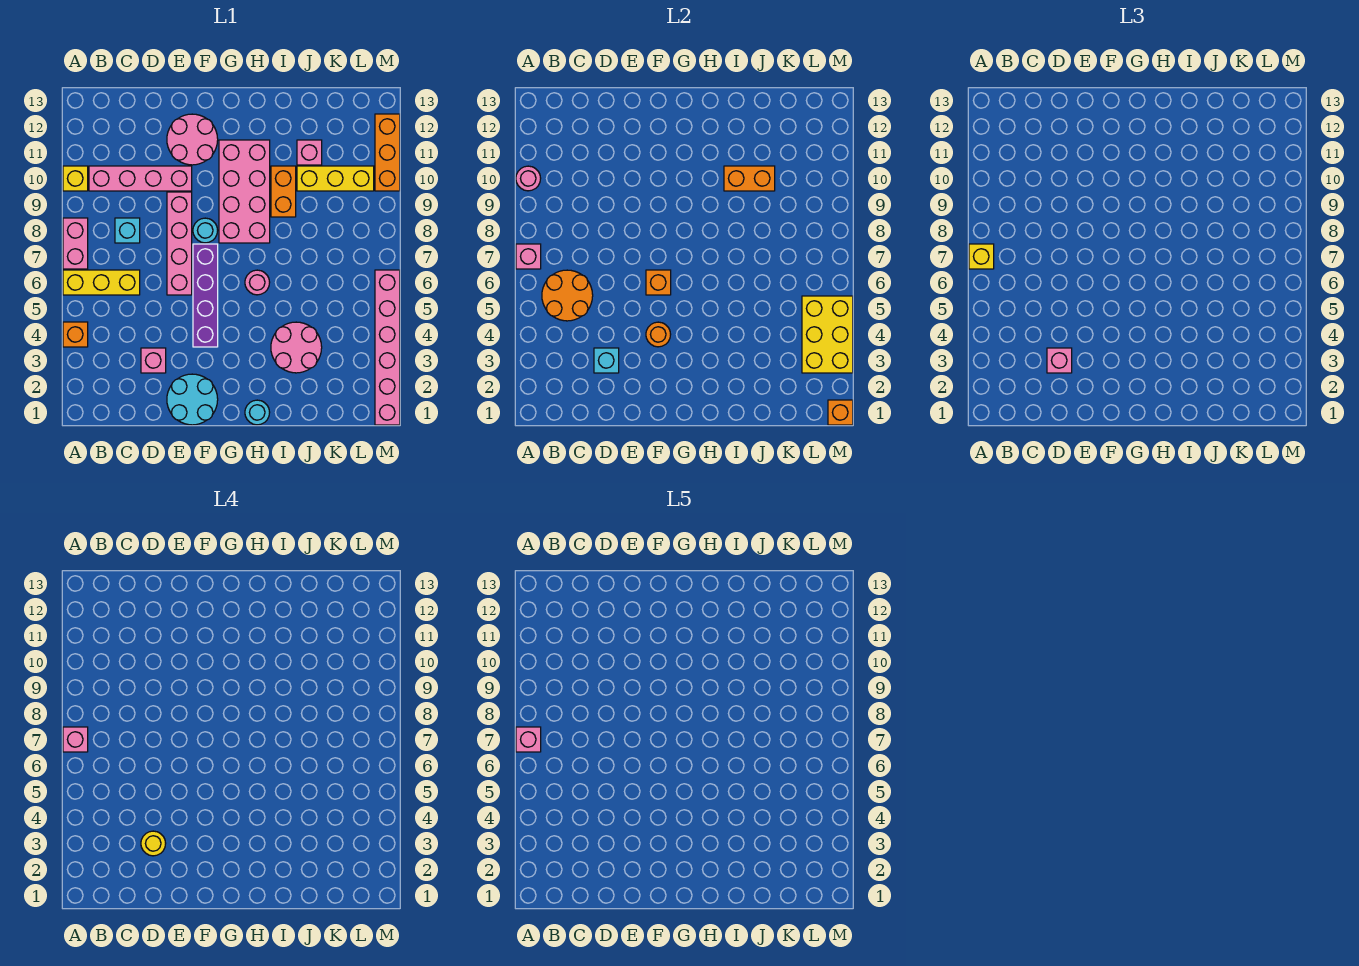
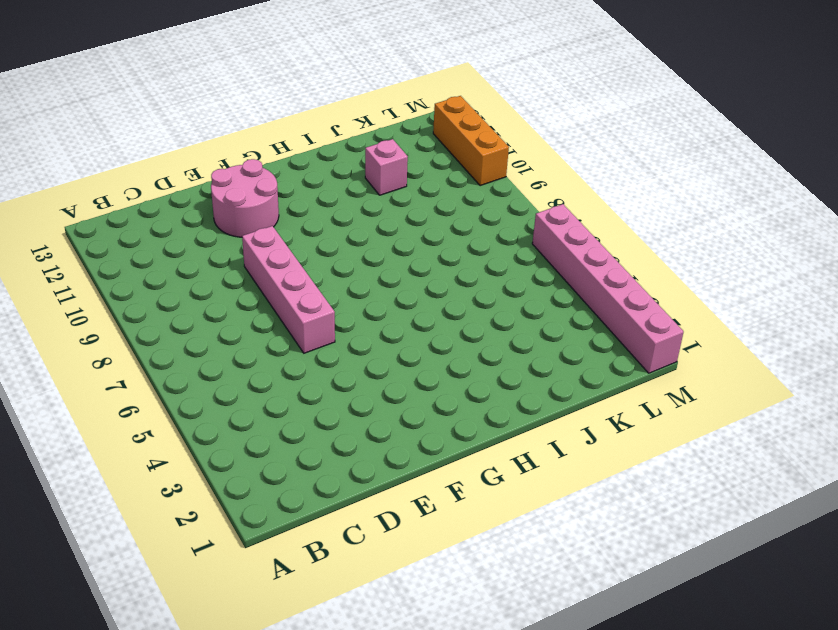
none -> orange 1x1 brick [63,322,88,347]
none -> yellow 1x3 brick [63,270,140,295]
none -> pink 1x2 brick [63,218,88,269]
none -> yellow 1x1 brick [63,166,88,191]

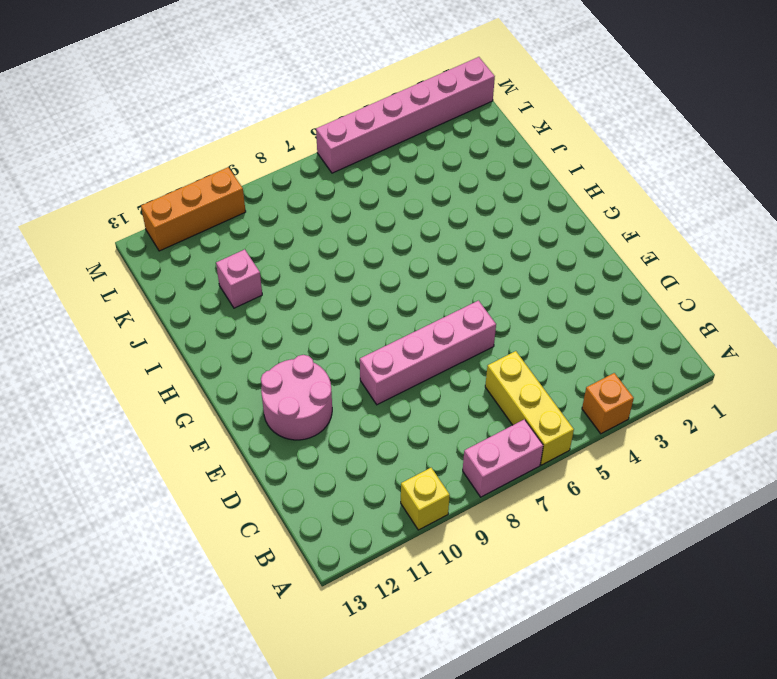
none -> pink 1x4 brick [89,166,192,191]
none -> cyan 1x1 brick [115,218,140,243]
none -> pink 1x1 brick [141,348,166,373]
none -> cyan 2x2 round brick [167,374,218,425]

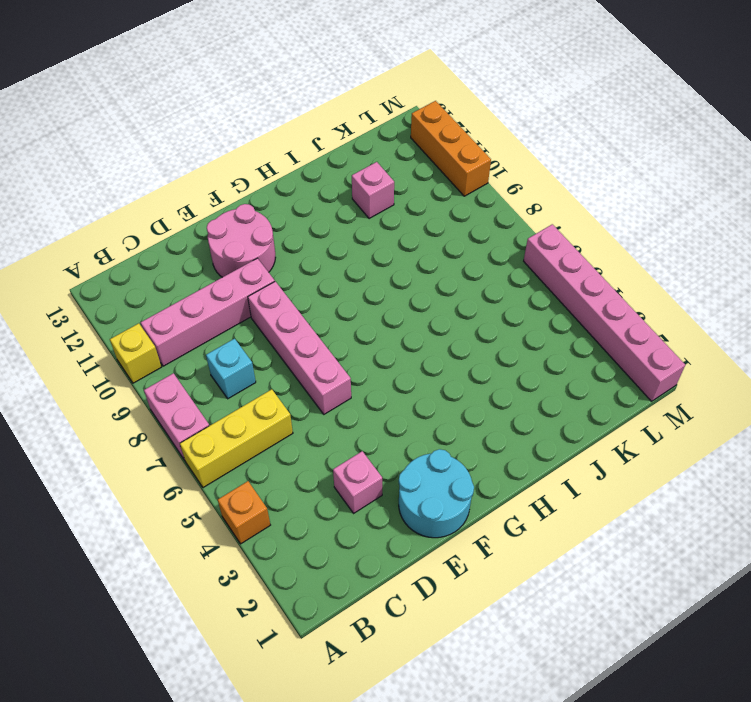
none -> purple 1x4 brick [193,244,218,347]
none -> cyan 1x1 round brick [193,218,218,243]
none -> pink 2x4 brick [219,140,270,243]
none -> cyan 1x1 round brick [245,400,270,425]

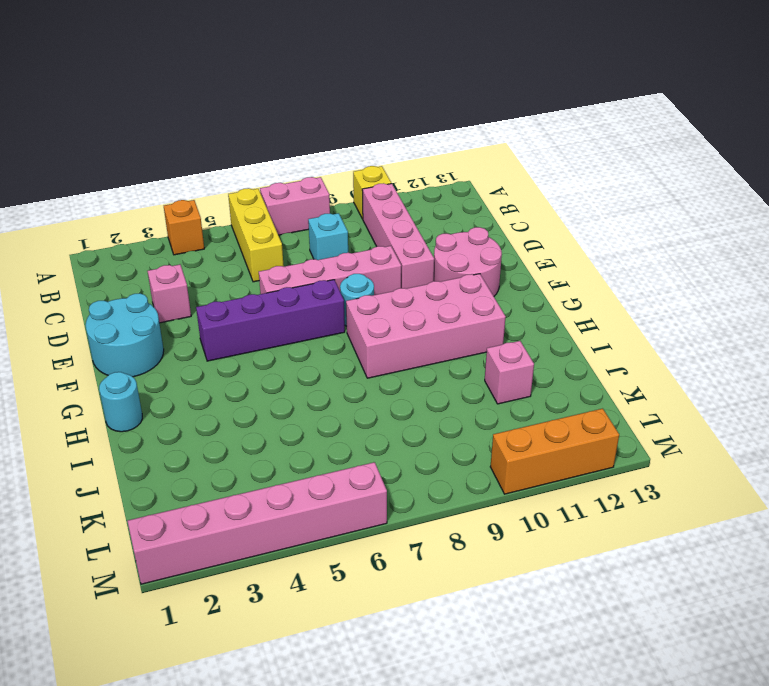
none -> pink 1x1 round brick [245,270,270,295]
none -> pink 2x2 round brick [271,322,322,373]
none -> orange 1x2 brick [271,166,296,217]
none -> yellow 1x3 brick [297,166,374,191]

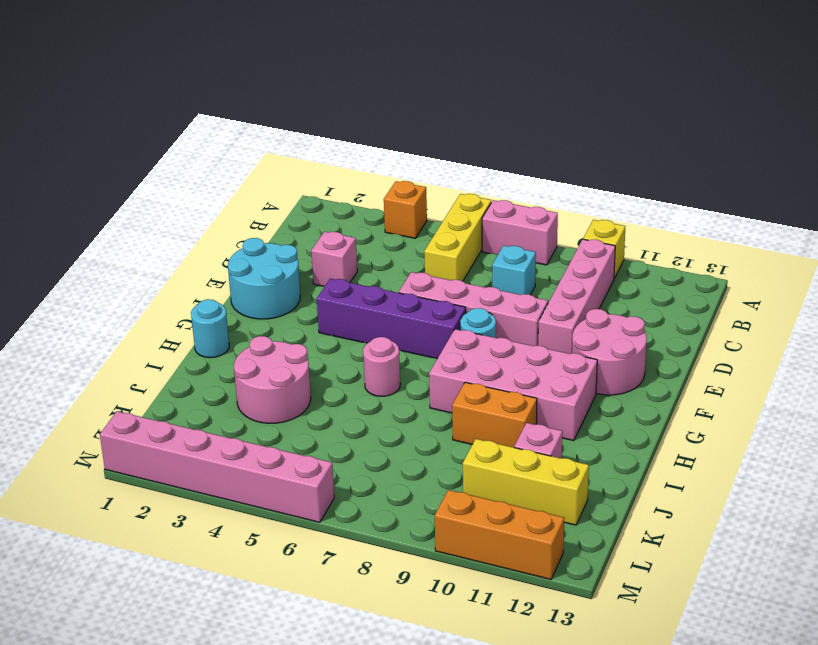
yellow 1x3 brick [463,439,589,525] -> yellow 1x3 brick turned to [297,166,374,191]
none -> pink 1x1 brick [516,244,541,269]
none -> pink 1x1 round brick [516,166,541,191]
none -> orange 2x2 round brick [542,270,593,321]
none -> cyan 1x1 brick [594,348,619,373]

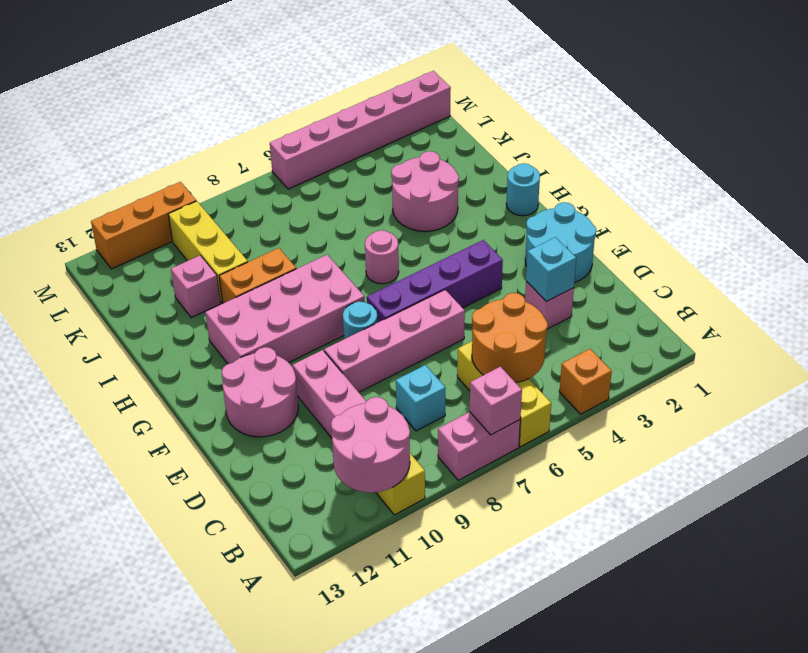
pink 2x2 round brick [331,397,410,493] -> pink 1x1 round brick [516,166,541,191]
none -> orange 1x1 round brick [646,322,671,347]
none -> orange 1x1 brick [646,270,671,295]
none -> orange 1x2 brick [724,166,775,191]
none -> yellow 2x3 brick [802,296,853,373]

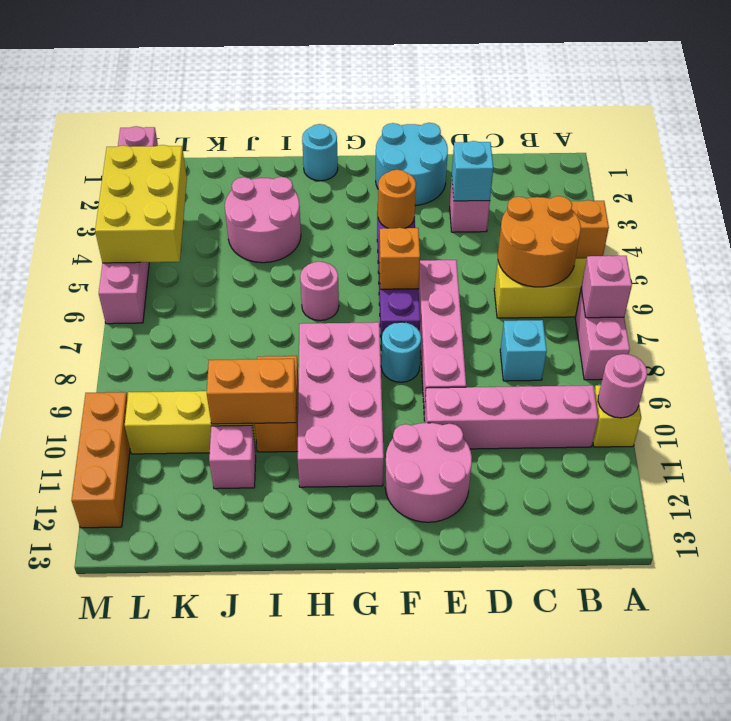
none -> orange 1x1 brick [828,400,853,425]
none -> yellow 1x1 brick [969,244,994,269]
none -> pink 1x1 brick [1047,348,1072,373]
none -> pink 1x1 brick [63,727,88,752]

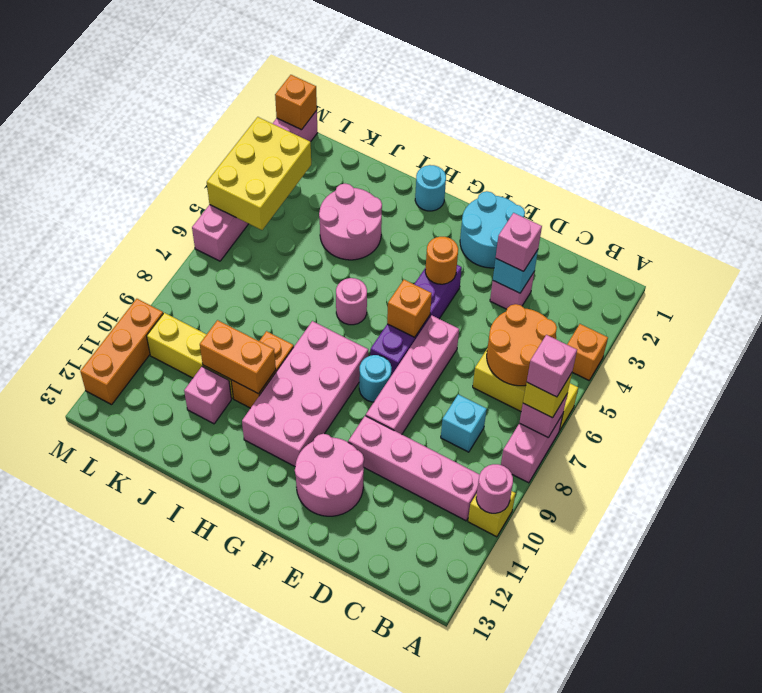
none -> yellow 1x1 round brick [141,831,166,856]
none -> pink 1x1 brick [516,727,541,752]

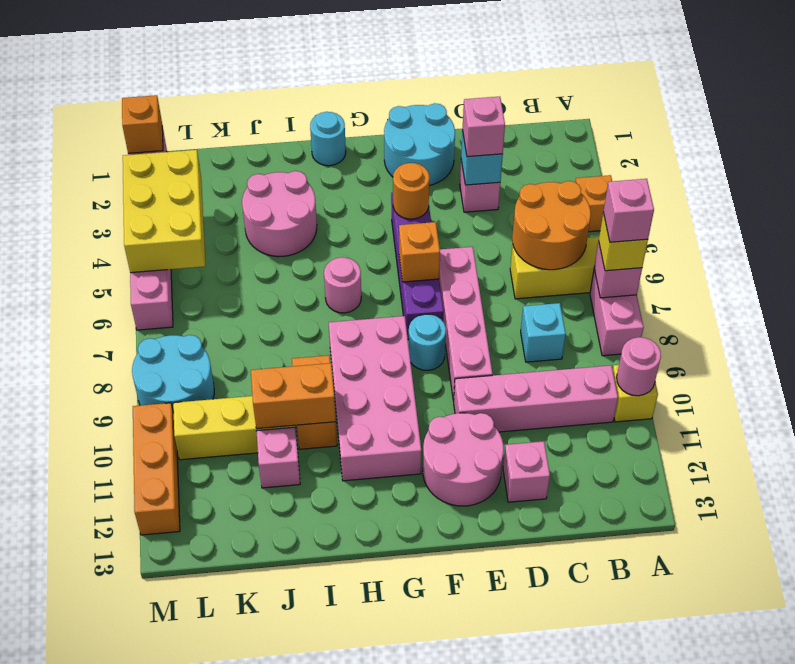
pink 1x1 brick [503,441,550,502] -> pink 1x1 brick moved to [516,727,541,752]
cyan 2x2 round brick [132,335,214,413] -> none
none -> yellow 1x1 round brick [141,831,166,856]

